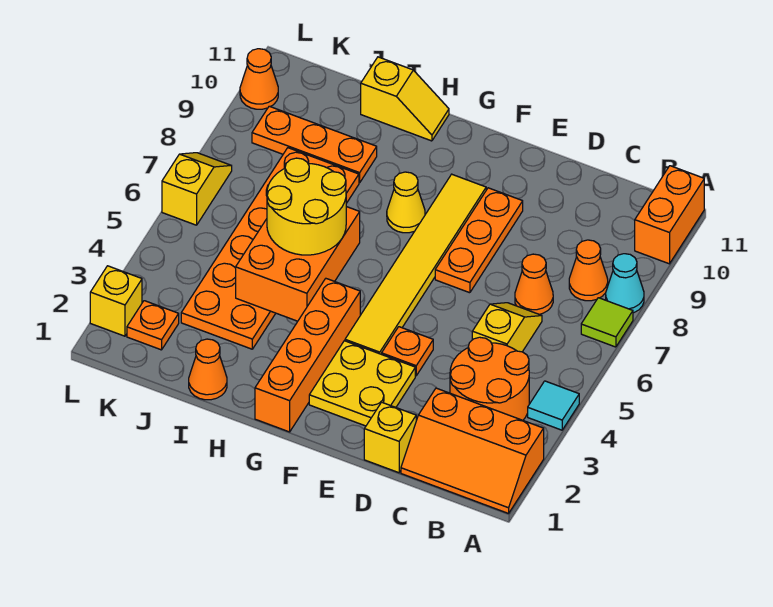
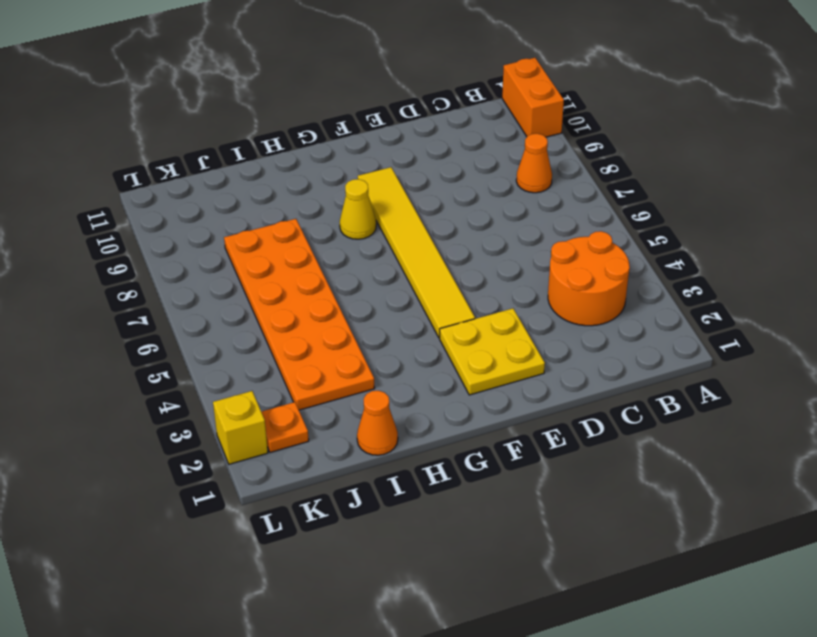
none -> orange 2x3 slope [401,388,544,513]
none -> cyan 1x1 tile [528,381,579,430]
none -> lime 1x1 tile [581,298,633,347]

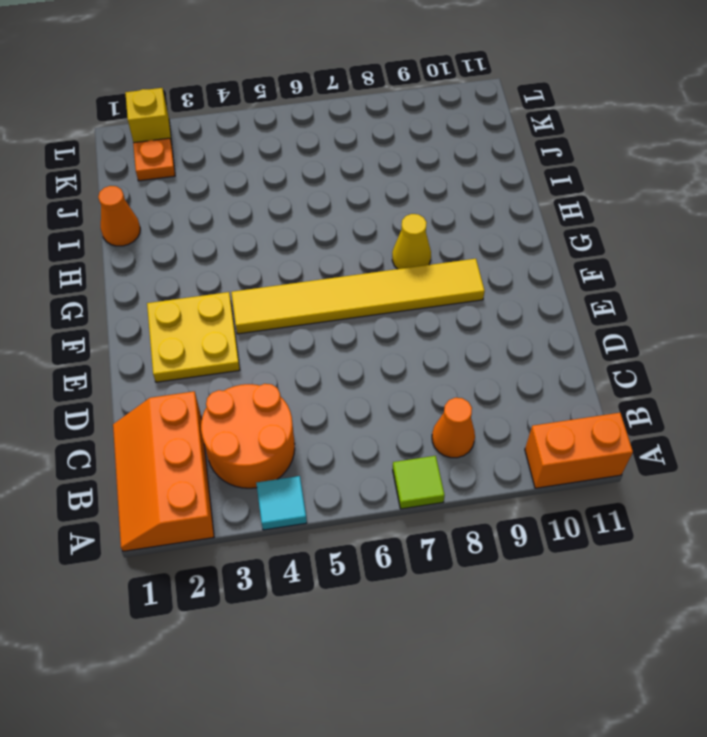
none -> cyan 1x1 cone [606,254,644,313]
none -> yellow 1x2 slope [472,303,542,352]
none -> orange 1x1 cone [515,254,553,314]

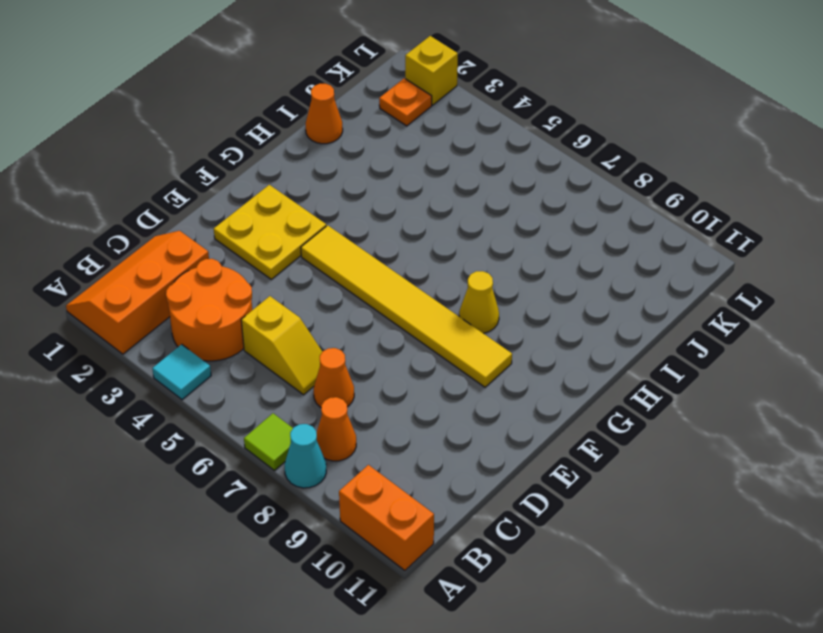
none -> yellow 1x1 brick [364,402,416,473]
none -> orange 1x1 plate [382,327,433,376]
none -> orange 1x3 plate [435,188,523,293]

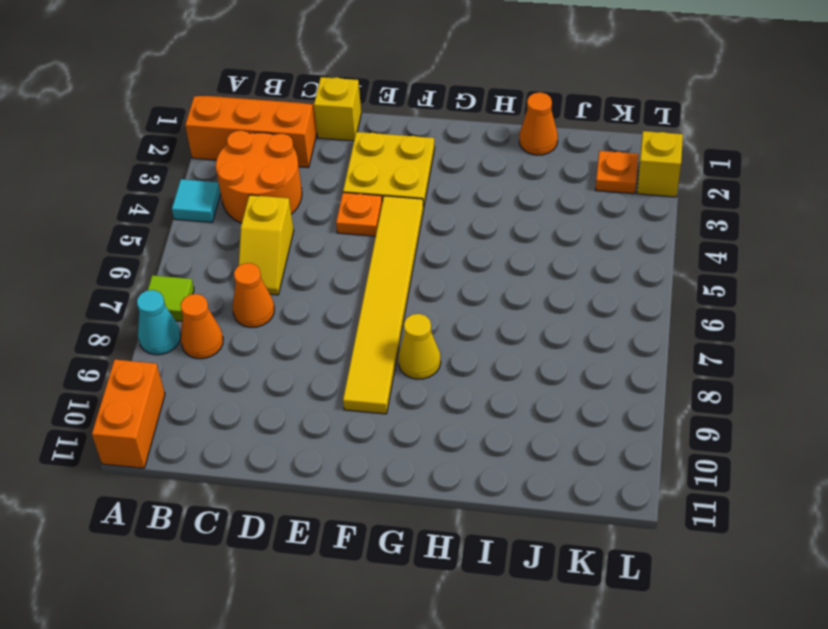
none -> orange 1x3 plate [435,188,523,293]
none -> orange 1x4 brick [255,279,360,432]
none -> yellow 1x2 slope [361,57,449,141]

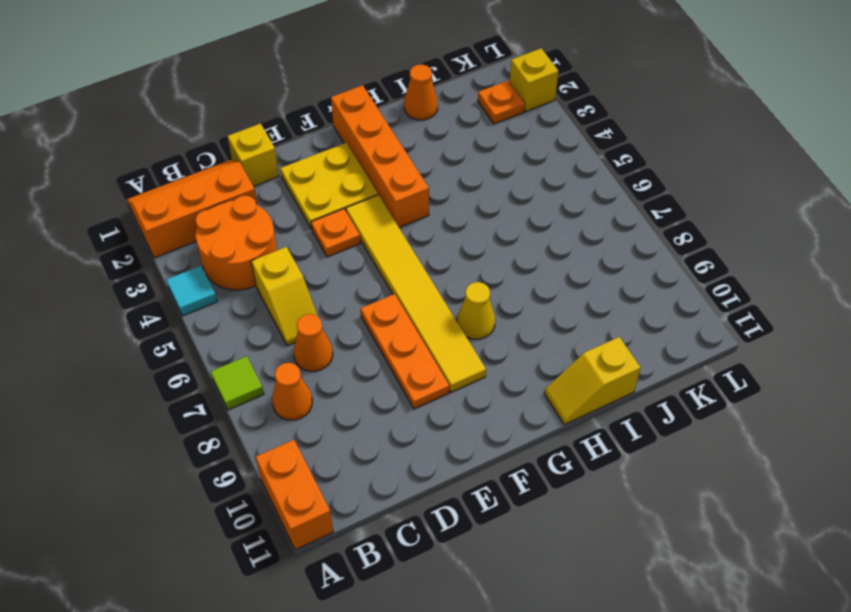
none -> cyan 1x1 cone [606,254,644,313]
none -> orange 2x6 plate [181,148,359,349]
none -> orange 1x3 plate [252,106,377,183]

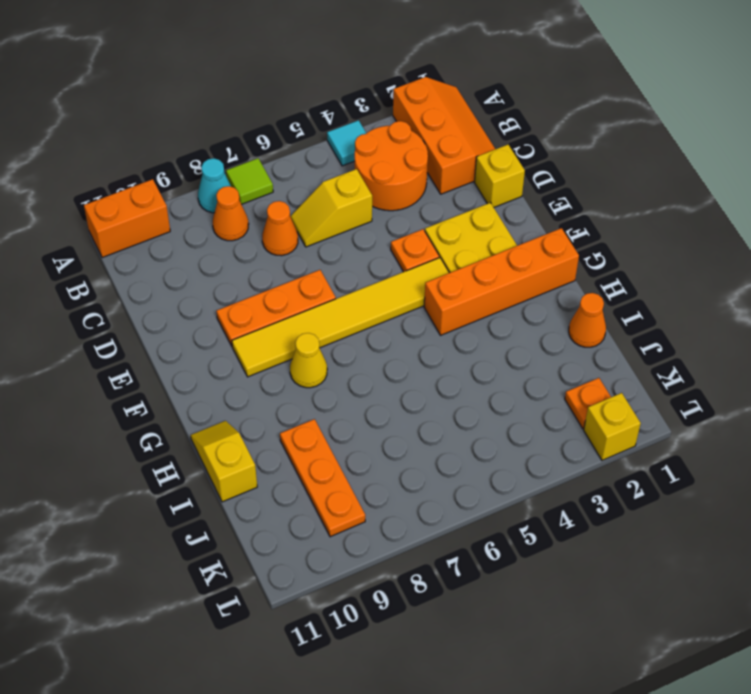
none -> orange 2x6 plate [181,148,359,349]
none -> yellow 1x2 slope [162,153,232,225]
none -> orange 1x1 cone [240,49,278,109]

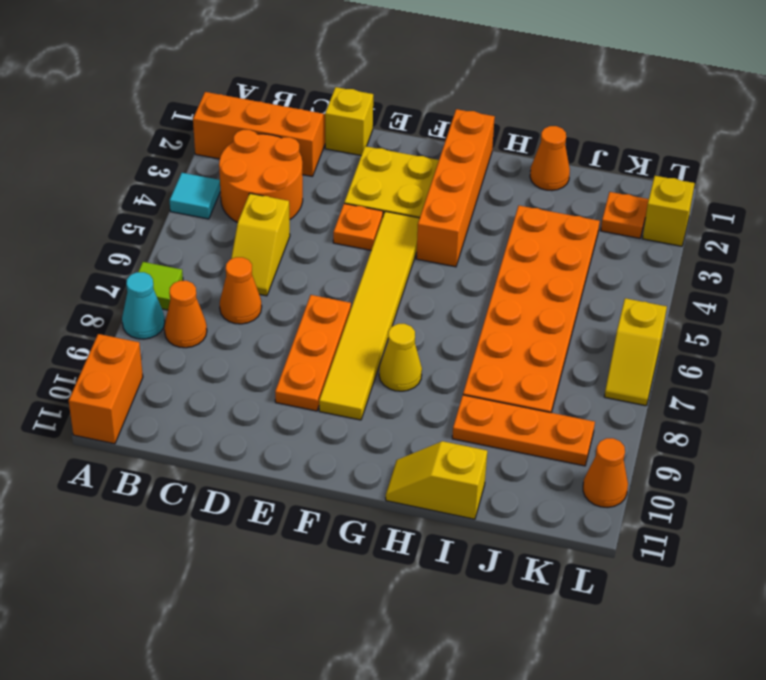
none -> orange 2x3 brick [236,207,360,321]
none -> yellow 2x2 round brick [267,158,346,255]

